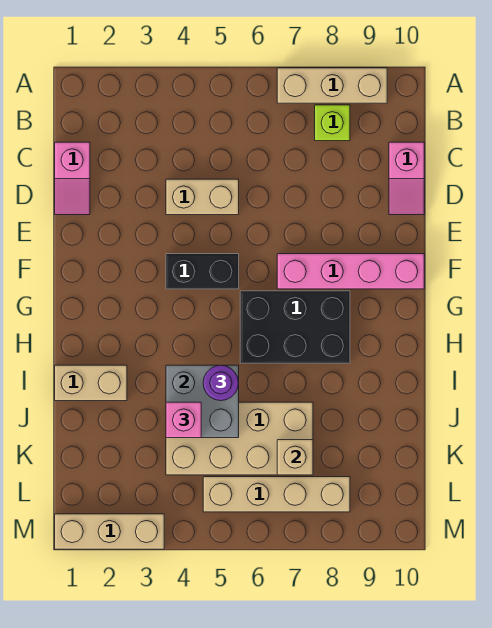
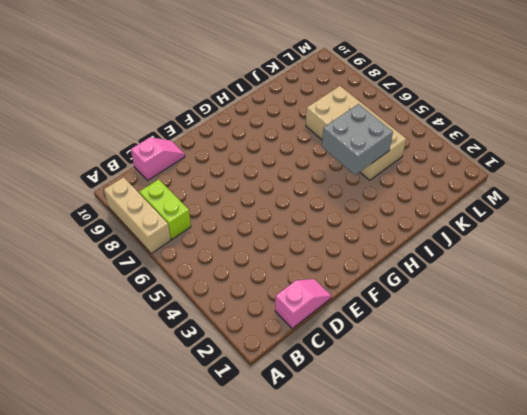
lime 1x2 brick [139,179,191,239] -> lime 1x1 brick [315,105,350,141]
none -> tan 1x2 brick [166,179,239,215]
none -> black 1x2 brick [166,254,239,289]
none -> pink 1x4 brick [277,254,424,289]

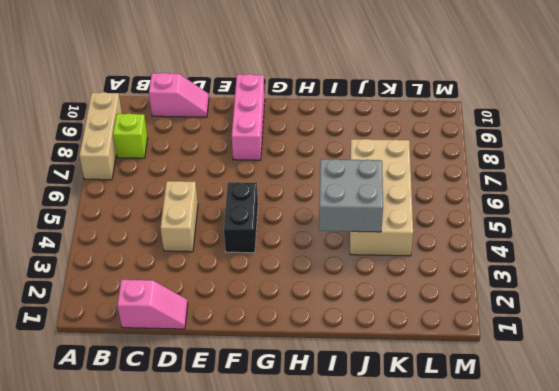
pink 1x3 brick [232,74,265,160] -> pink 1x4 brick [277,254,424,289]
none -> black 2x3 brick [240,291,350,363]
none -> tan 1x2 brick [55,365,127,401]
none -> tan 1x4 brick [203,477,350,512]

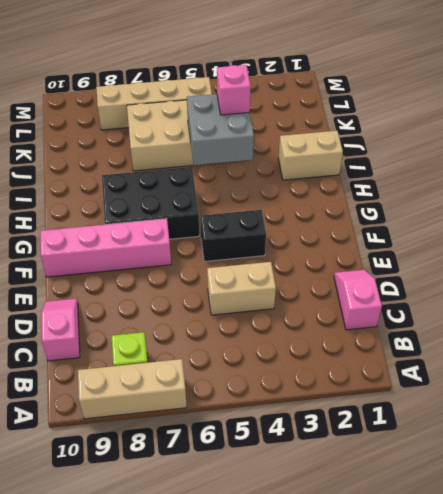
none -> tan 1x3 brick [55,514,164,549]
none -> tan 1x1 brick [277,440,313,475]
none -> purple 1x1 round brick [203,365,239,401]

